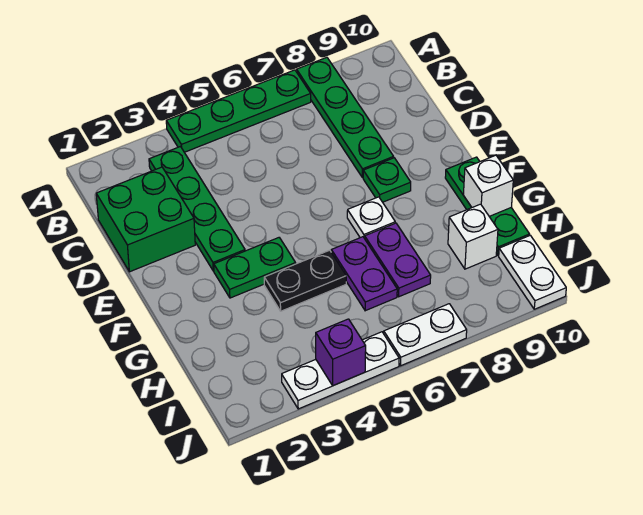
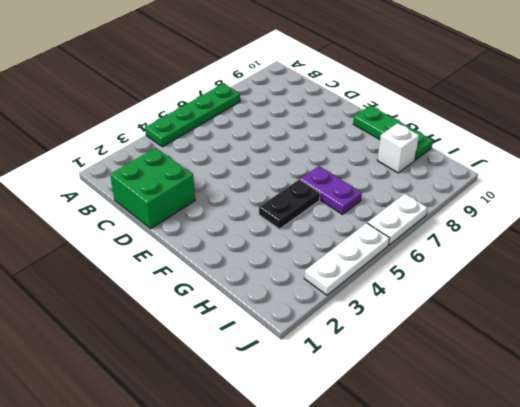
none -> green 1x4 plate [297,57,394,178]
none -> green 1x4 plate [149,147,245,271]
none -> green 1x1 plate [363,158,411,202]

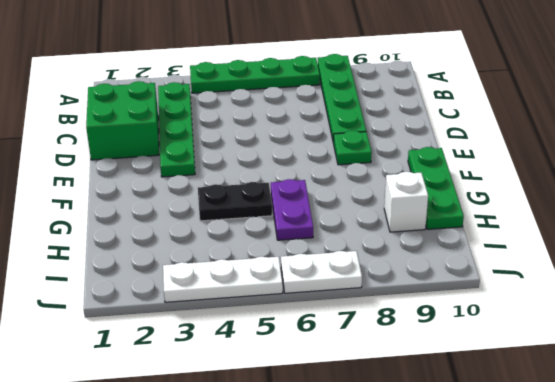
none -> green 1x2 plate [214,238,296,298]
none -> white 1x1 plate [347,197,395,238]
none -> purple 1x2 plate [365,223,431,297]

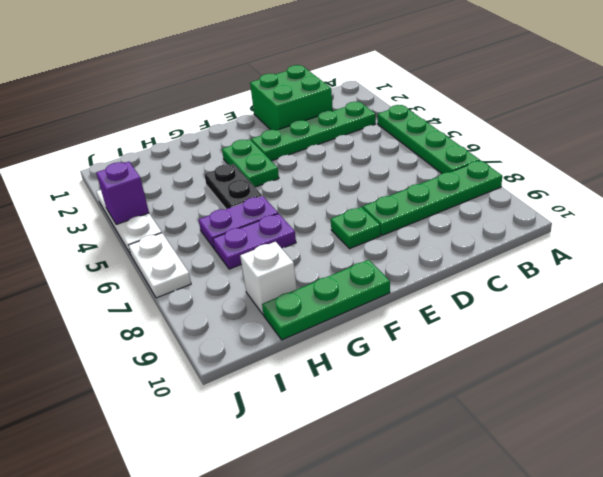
none -> white 1x1 plate [347,197,395,238]
none -> white 1x2 plate [499,235,566,309]
none -> white 1x1 brick [463,155,513,216]

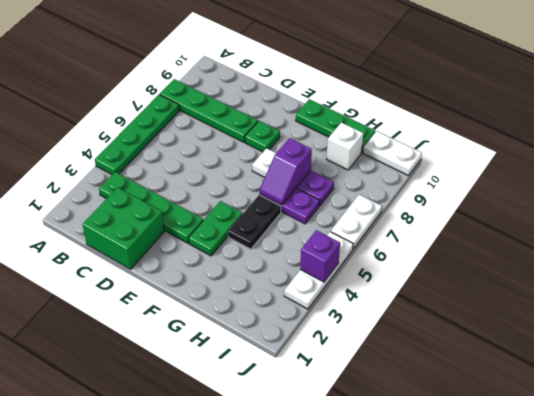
purple 1x2 slope [260,138,312,205] -> none
none -> white 1x1 brick [463,155,513,216]

